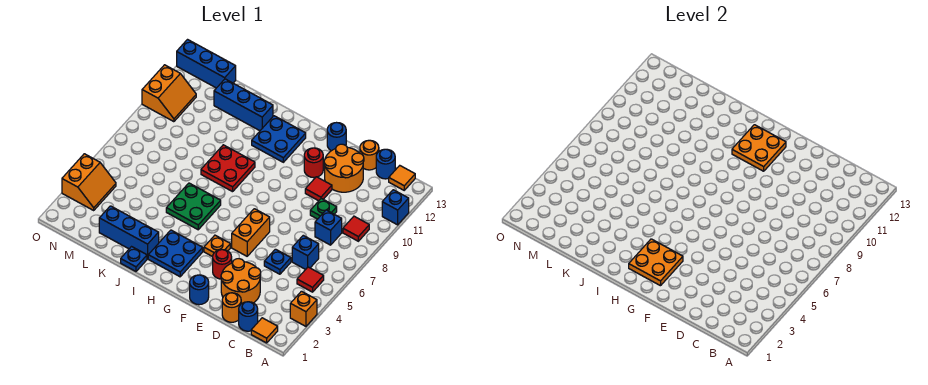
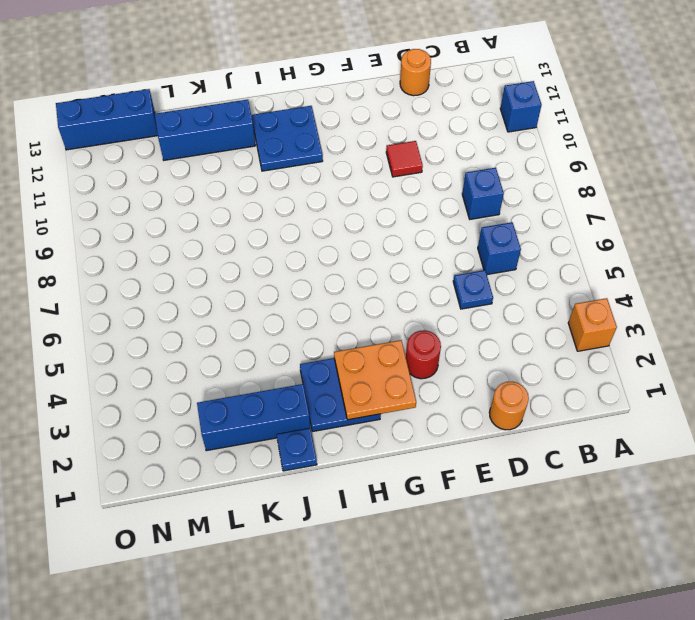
none -> orange 1x1 tile [251,318,278,343]
none -> red 1x1 tile [297,267,324,292]
none -> red 1x1 tile [343,216,369,241]
none -> orange 1x1 tile [389,166,415,190]

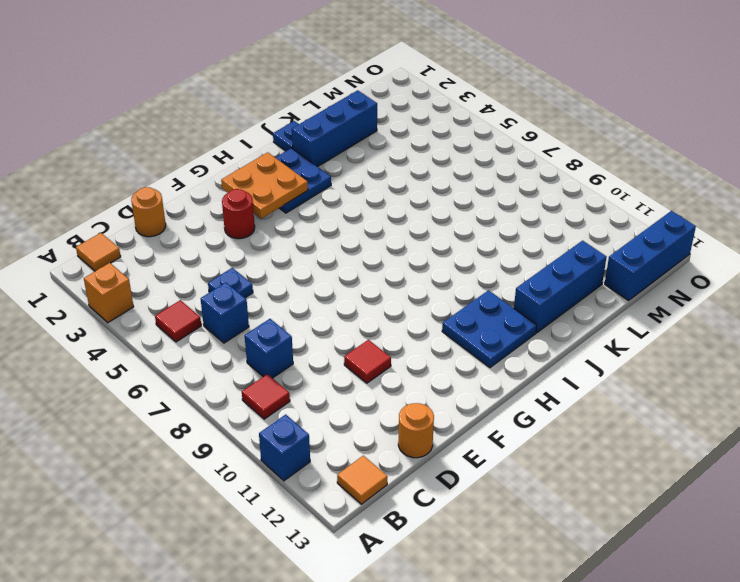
none -> blue 1x1 round brick [239,302,258,331]
none -> blue 1x1 round brick [376,149,395,179]
none -> orange 2x2 round brick [221,259,261,304]
none -> green 1x1 plate [310,198,337,219]

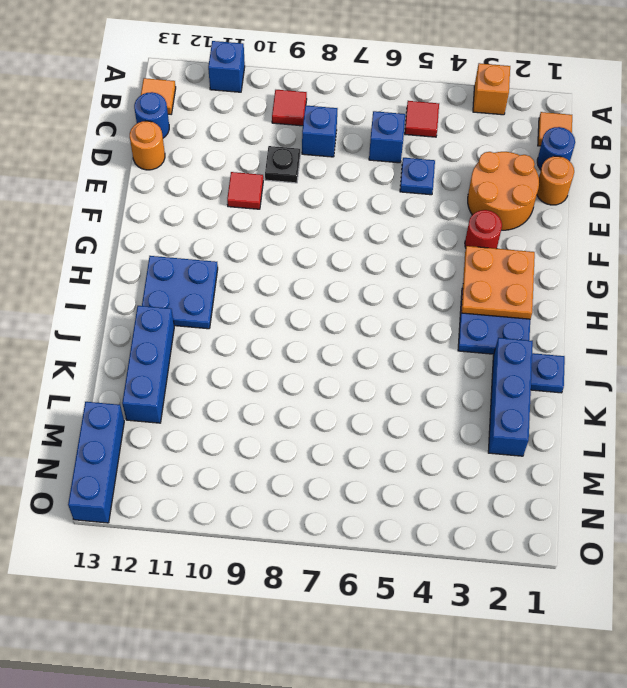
black 1x1 plate [265,146,300,183] -> green 1x1 plate [310,198,337,219]
none -> orange 2x2 round brick [324,144,364,192]
none -> blue 1x1 round brick [190,275,209,305]
none -> orange 1x2 brick [232,209,270,256]
none -> red 1x1 round brick [304,148,323,178]

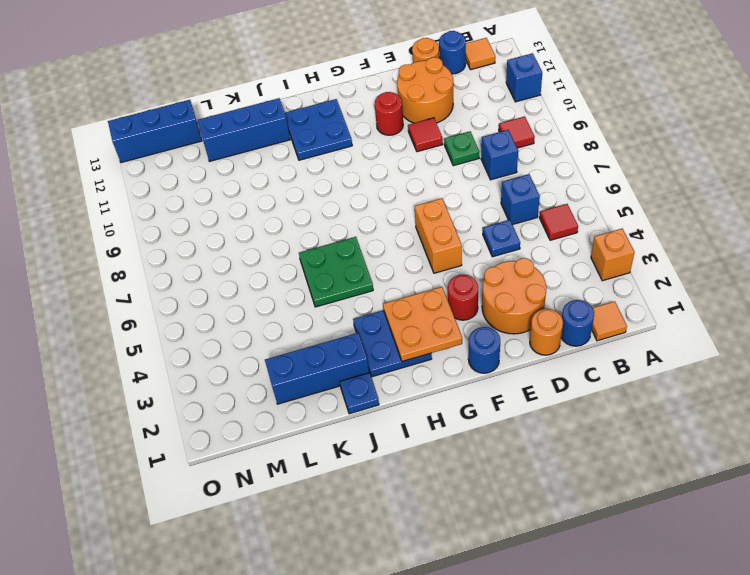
none -> blue 1x1 round brick [327,123,346,151]
none -> orange 1x1 plate [204,235,230,257]
none -> red 2x2 plate [201,145,255,192]
none -> orange 2x2 slope [62,154,116,210]

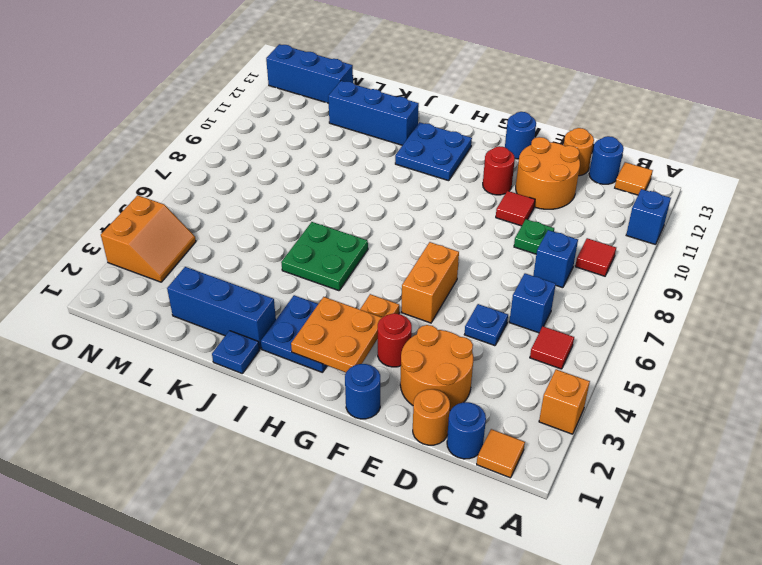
none -> red 2x2 plate [201,145,255,192]
none -> orange 2x2 slope [142,65,196,122]
none -> orange 2x2 plate [732,125,786,171]

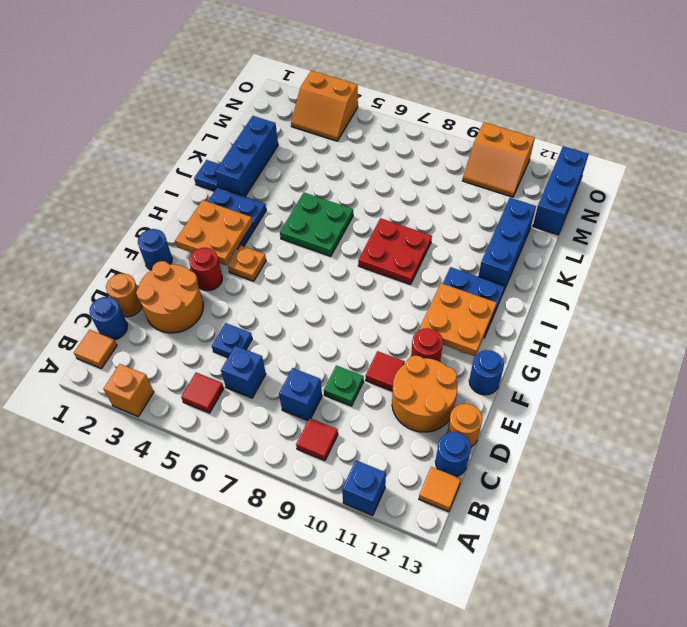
none -> orange 1x2 brick [232,209,270,256]

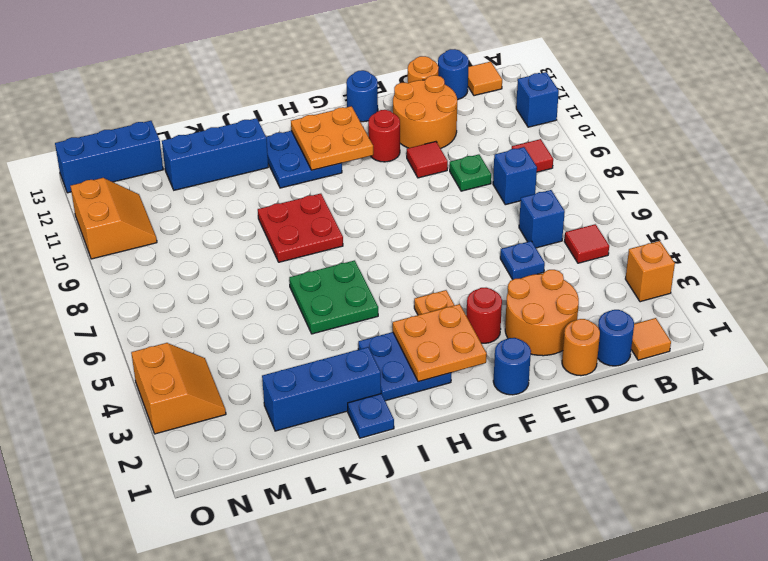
none -> orange 1x2 brick [232,209,270,256]

